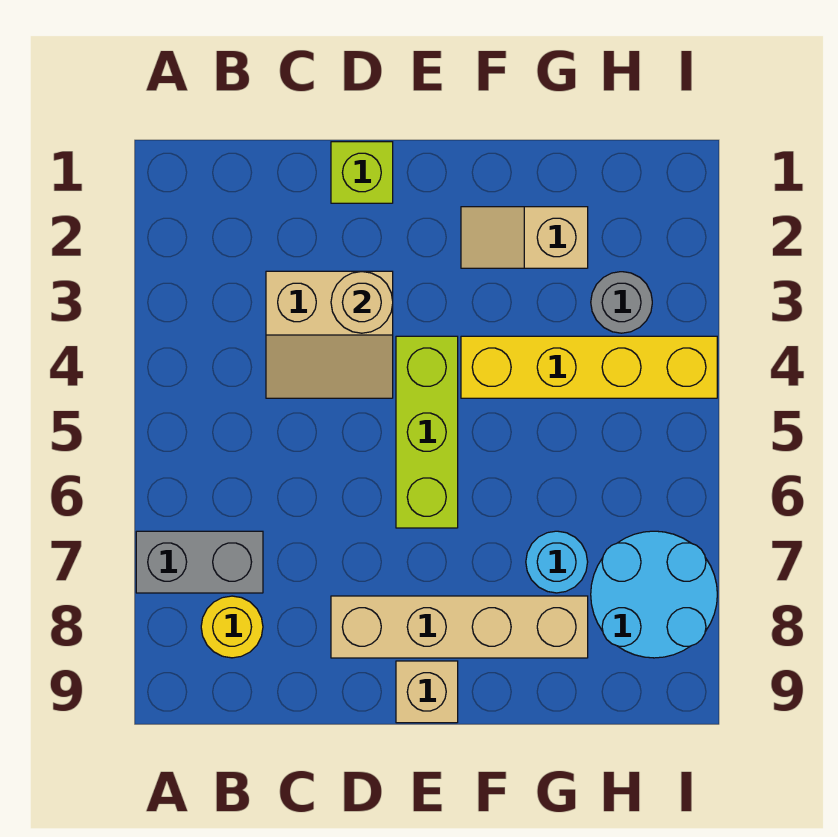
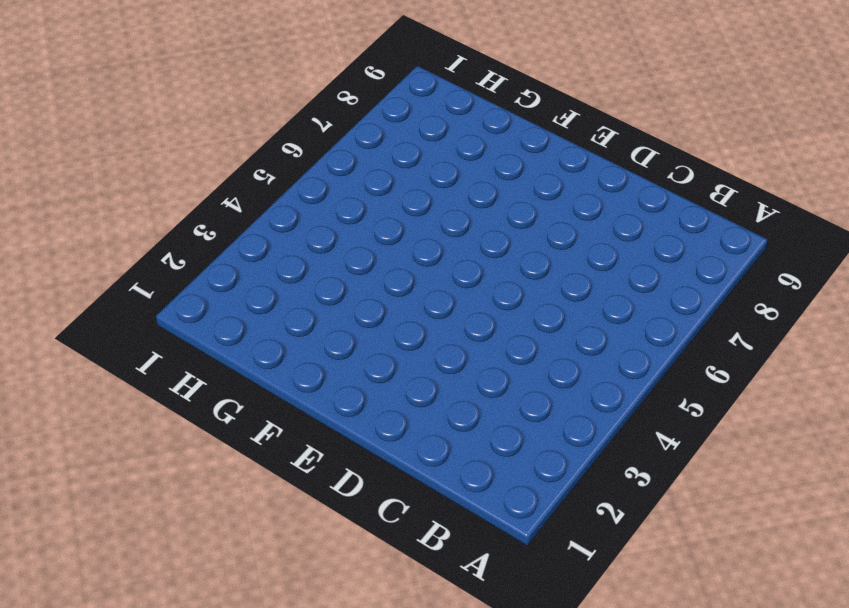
none -> grey 1x2 brick [136,531,263,593]
none -> yellow 1x1 round brick [201,596,263,658]
none -> tan 2x2 slope [266,271,393,398]

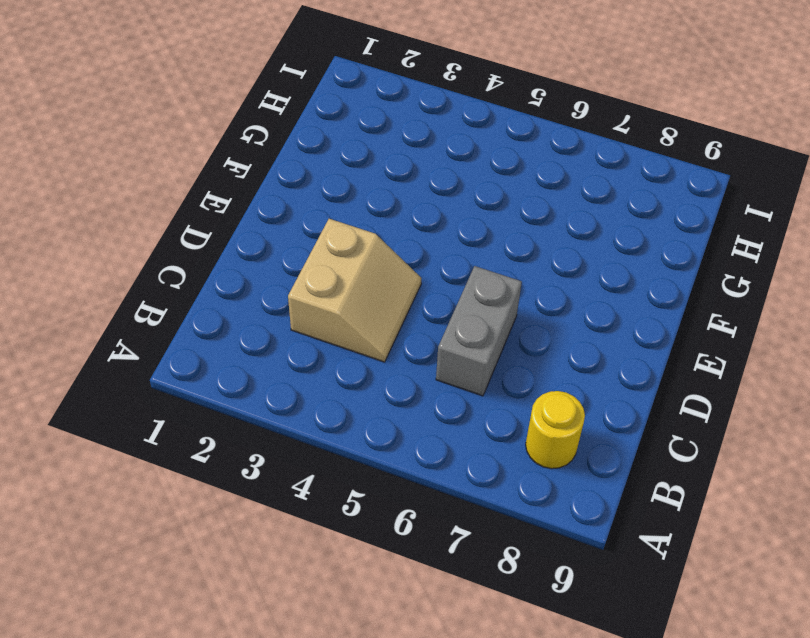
grey 1x2 brick [436,266,522,396] -> grey 1x2 brick moved to [136,531,263,593]
none -> lime 1x1 brick [331,142,393,203]
none -> tan 1x4 brick [331,596,588,658]
none -> lime 1x3 brick [396,336,458,528]

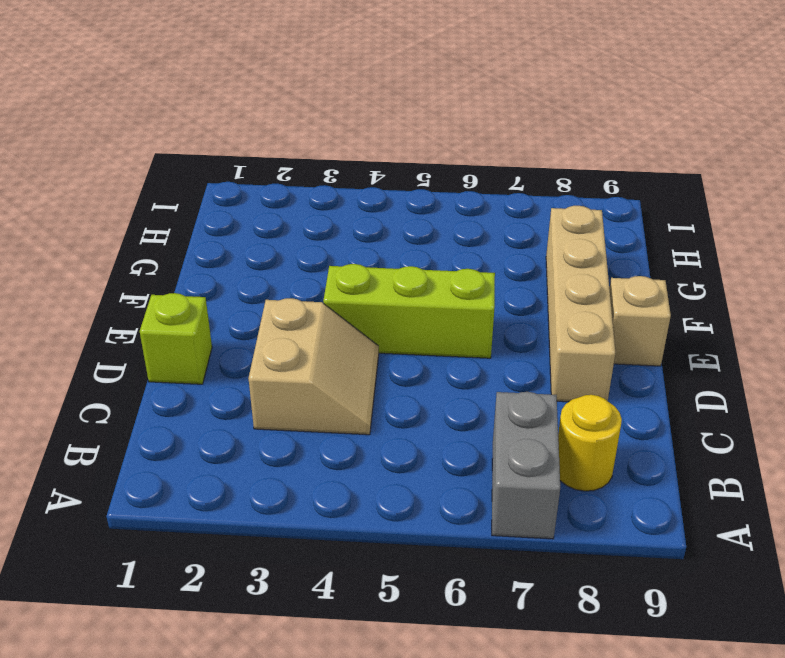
none -> tan 1x2 slope [461,207,588,268]
none -> yellow 1x4 brick [461,336,717,398]
none -> cyan 1x1 round brick [526,531,588,593]

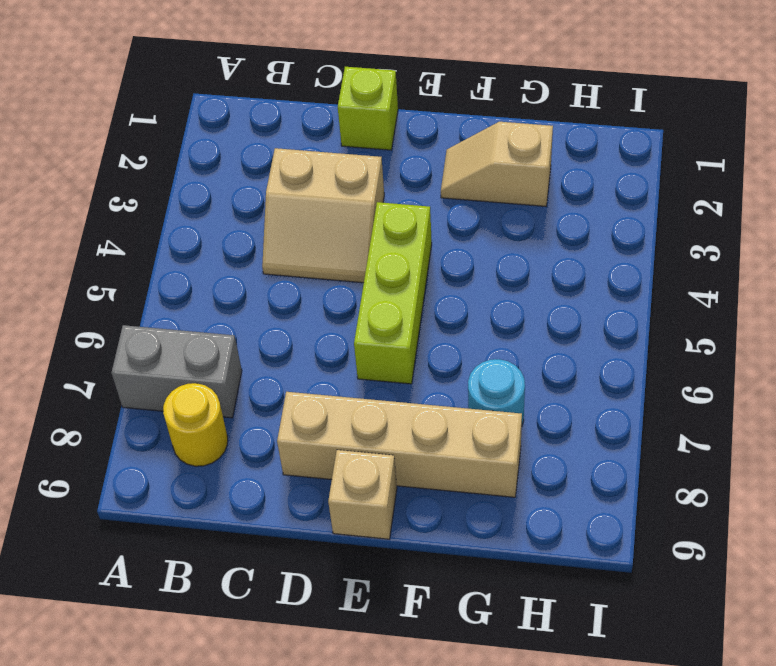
none -> yellow 1x4 brick [461,336,717,398]
none -> grey 1x1 round brick [591,272,652,333]
none -> cyan 2x2 round brick [591,531,717,658]

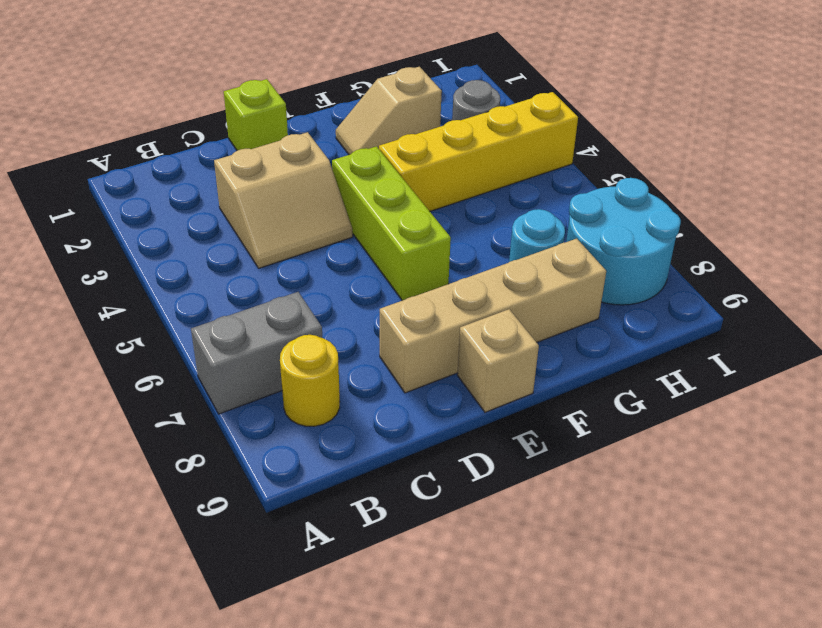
none -> tan 1x1 round brick [331,271,393,333]

